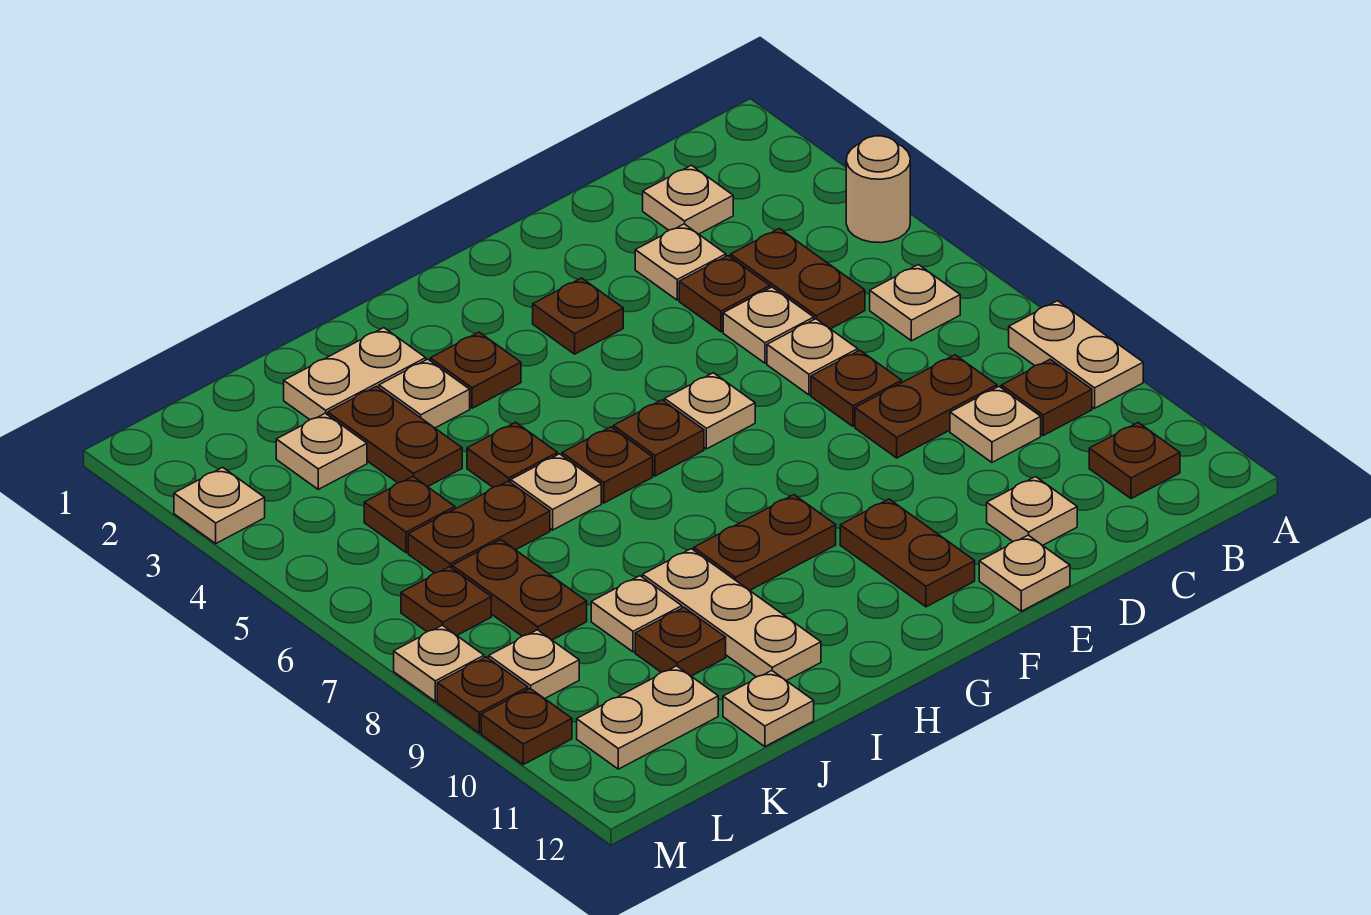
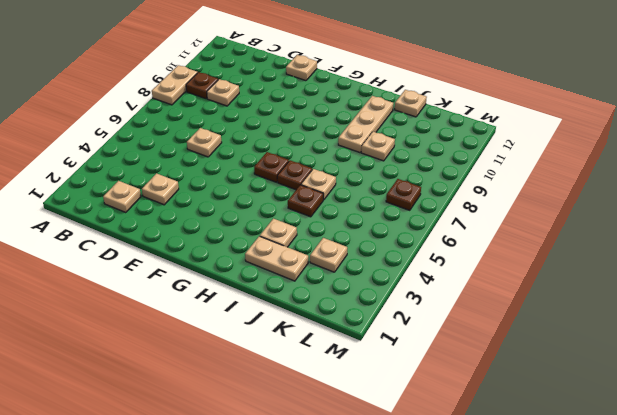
none -> tan 1x1 round brick [846,136,910,243]
none -> tan 1x1 plate [870,265,960,341]
none -> brown 1x1 plate [1089,423,1180,499]
none -> brown 1x2 plate [731,228,865,329]

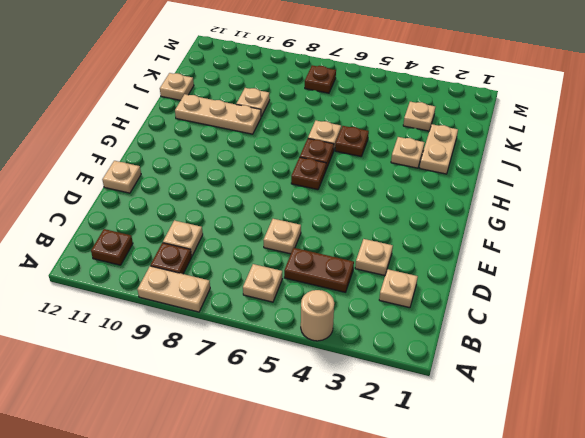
none -> brown 1x2 plate [855,355,997,458]
none -> brown 1x1 plate [679,256,770,332]
none -> tan 1x1 plate [723,287,814,363]
none -> brown 1x1 plate [811,350,902,426]

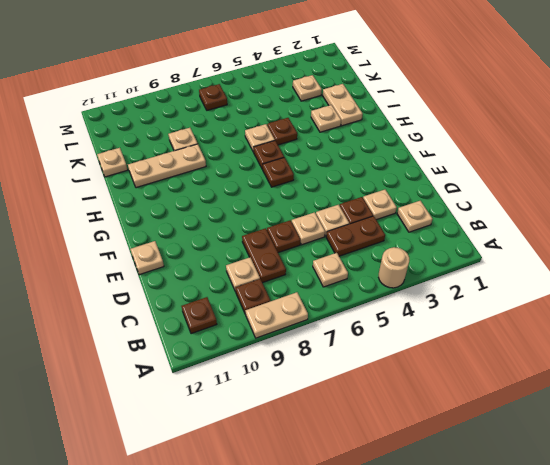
none -> tan 1x1 plate [987,477,1077,545]
none -> brown 1x1 plate [533,278,623,354]
none -> tan 1x1 plate [665,373,755,449]
none -> brown 1x2 plate [840,499,975,607]

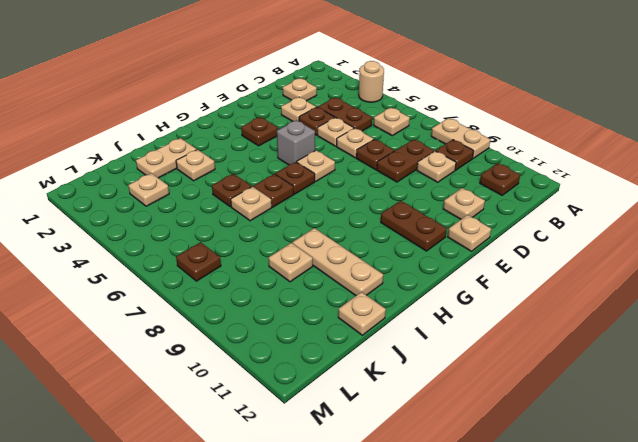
grey 1x1 brick [277,120,315,165] -> none
none -> brown 1x2 plate [694,495,836,590]
none -> brown 1x1 plate [430,332,521,408]
none -> brown 1x2 plate [328,386,462,487]
none -> brown 1x2 plate [408,481,550,573]

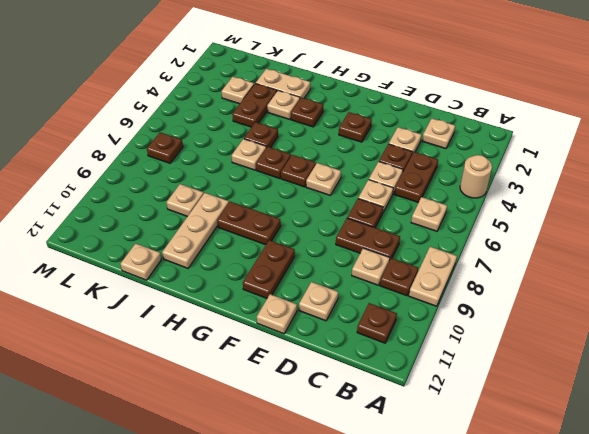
none -> brown 1x2 plate [408,481,550,573]
none -> brown 1x1 plate [635,607,726,676]
none -> brown 1x1 plate [364,477,455,553]
none -> brown 1x2 plate [452,540,587,640]

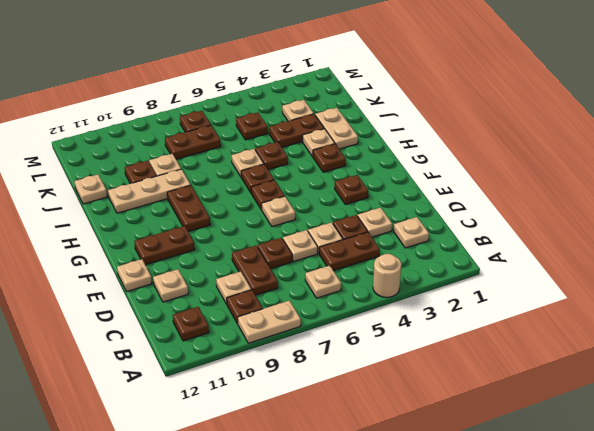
none -> brown 1x2 plate [408,481,550,573]
none -> tan 1x2 plate [577,666,718,769]
none -> tan 1x1 plate [489,630,579,699]
none -> tan 1x1 plate [174,467,265,543]

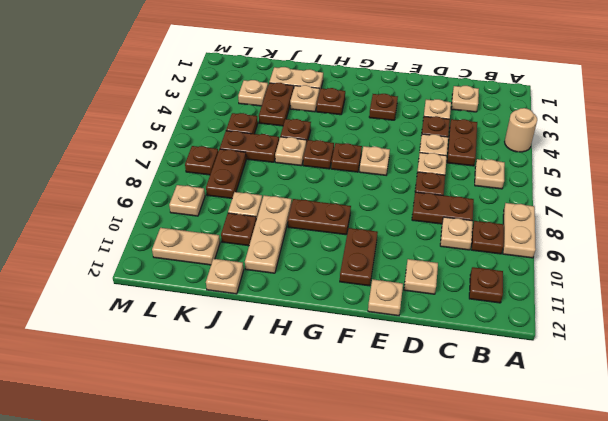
none -> tan 1x1 plate [174,467,265,543]
none -> tan 1x1 plate [394,625,484,701]
none -> brown 1x1 plate [437,657,528,733]
none -> brown 1x1 plate [481,689,572,764]

